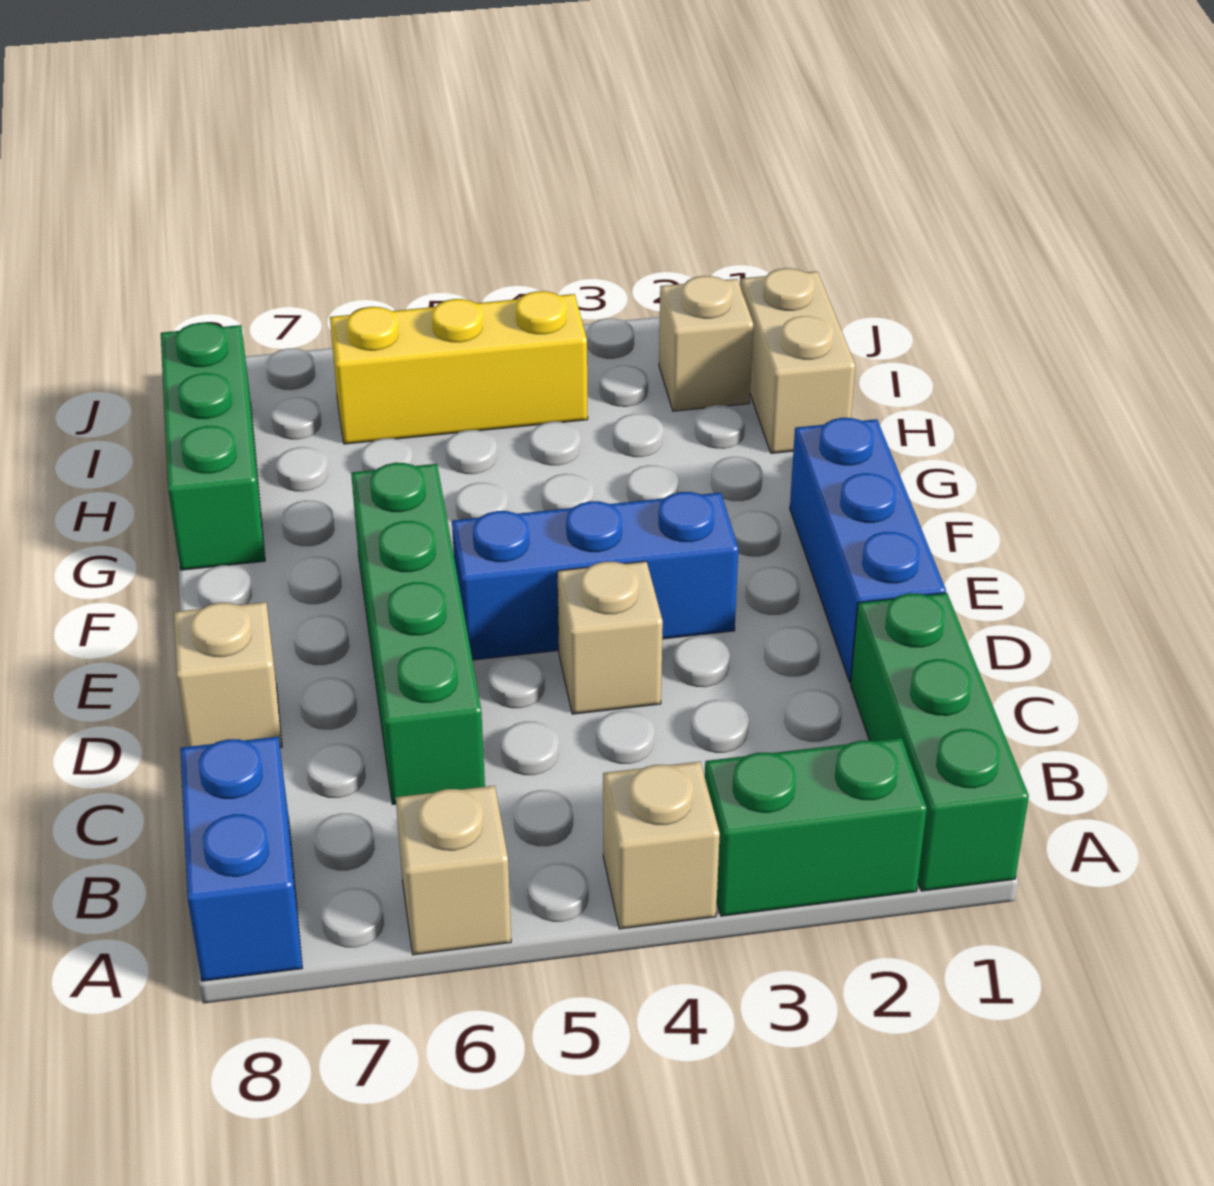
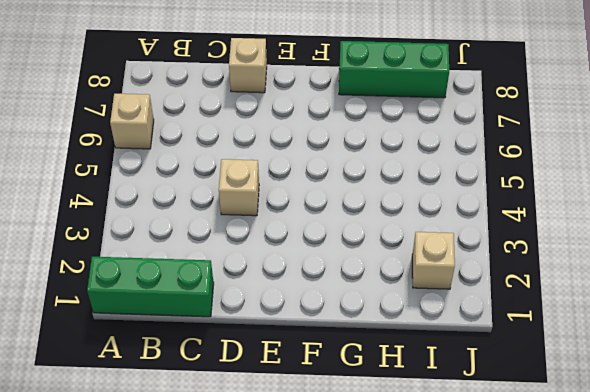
none -> green 1x2 brick [705,738,927,916]
none -> tan 1x1 brick [603,762,720,929]
none -> blue 1x2 brick [180,737,302,981]

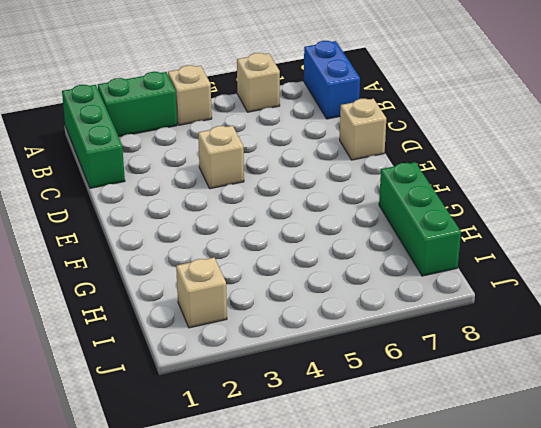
none -> green 1x4 brick [351,463,485,804]
none -> blue 1x3 brick [790,418,946,682]
none -> blue 1x3 brick [452,492,738,660]

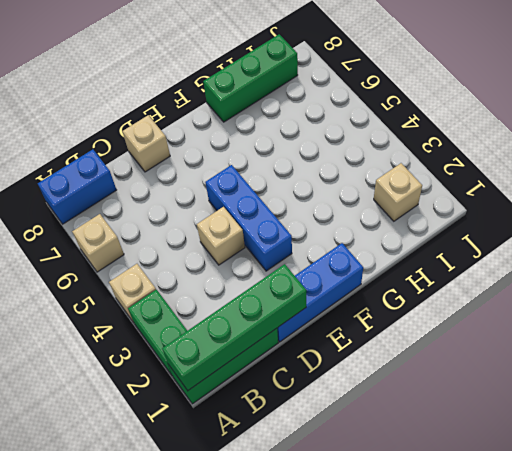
green 1x4 brick [162,264,306,391] -> green 1x4 brick moved to [351,463,485,804]
none -> tan 1x2 brick [741,268,855,453]
none -> yellow 1x3 brick [330,291,588,444]

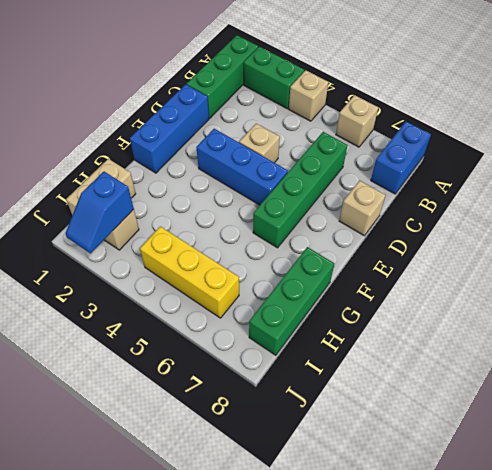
blue 1x2 slope [65,172,134,253] -> none

